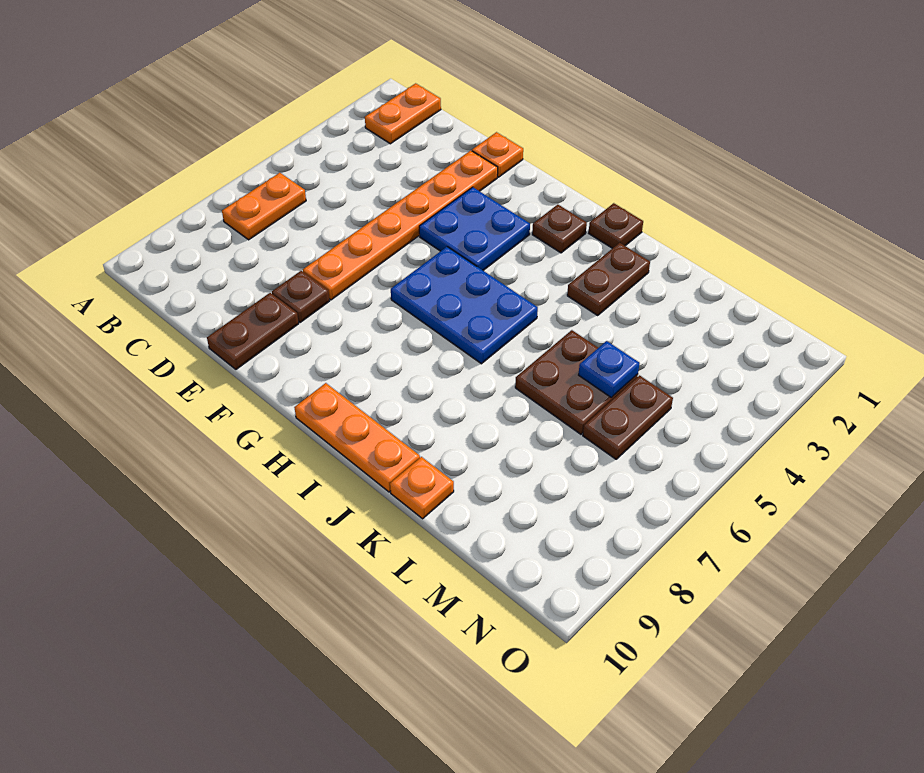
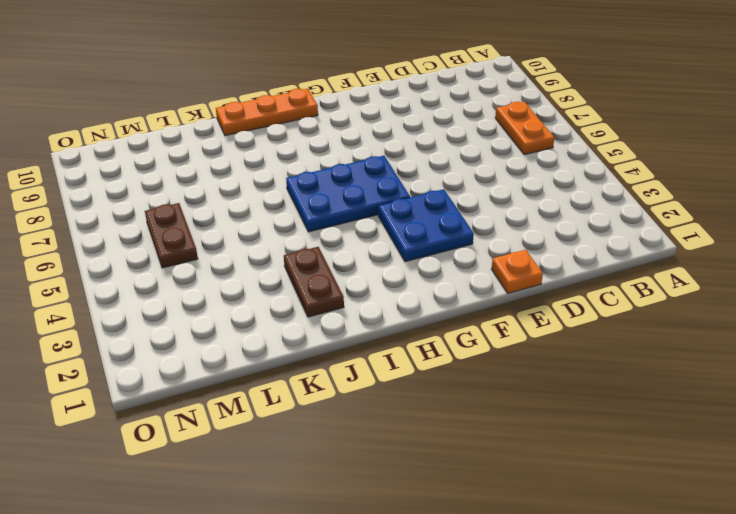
none -> orange 1x2 plate [365,83,441,144]
none -> orange 1x6 plate [303,150,498,300]
none -> brown 1x1 plate [272,271,329,323]

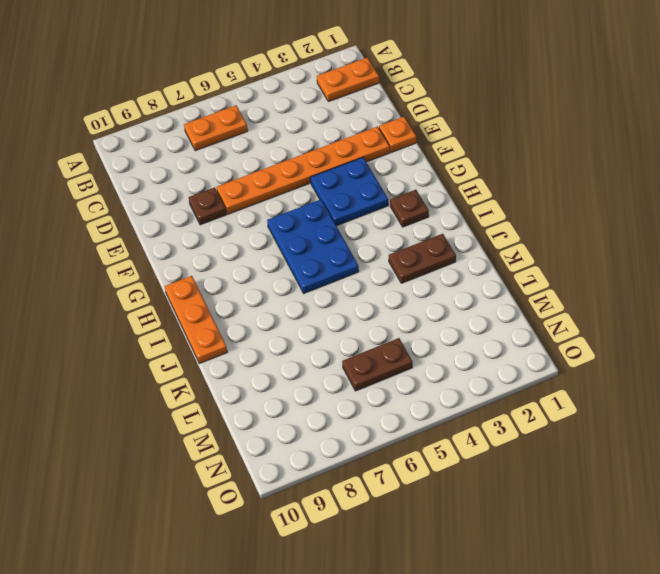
none -> brown 1x2 plate [207,293,299,369]
none -> brown 1x1 plate [589,203,643,248]
none -> brown 2x2 plate [515,330,638,434]

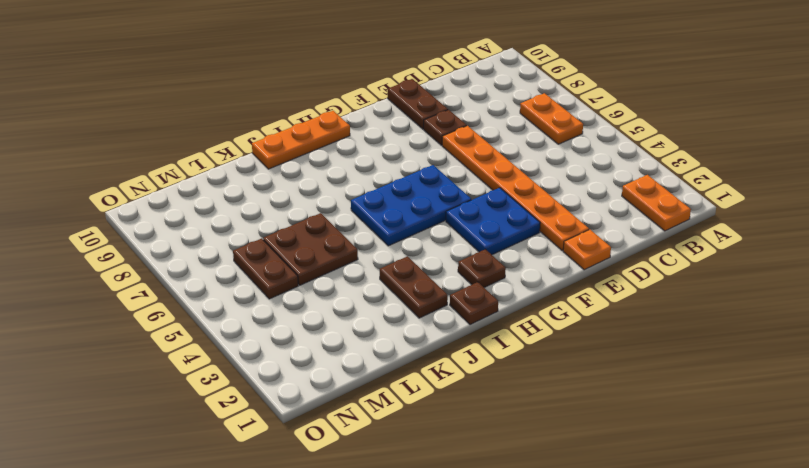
none -> orange 1x1 plate [390,457,454,519]
none -> blue 1x1 plate [579,341,640,398]

